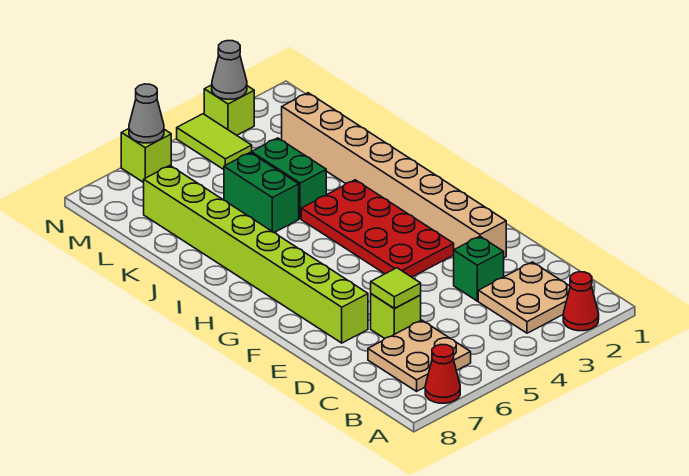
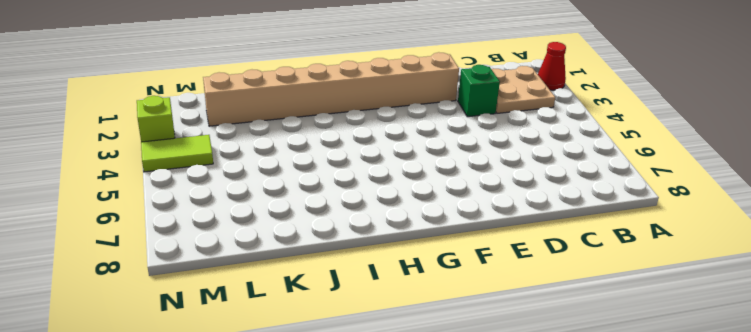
none -> red 1x1 cone [425,344,460,403]
none -> tan 2x2 plate [368,320,471,391]
none -> lime 1x1 brick [371,294,421,338]

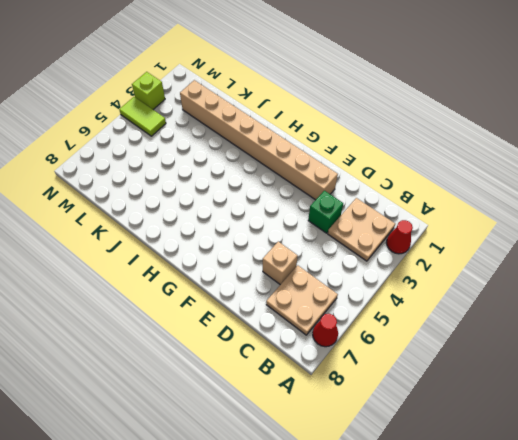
tan 1x1 brick [263,242,298,285] -> lime 1x1 brick [371,294,421,338]
none -> lime 1x8 brick [144,166,368,343]
none -> red 2x4 plate [301,180,454,277]
none -> green 1x2 brick [251,138,326,219]

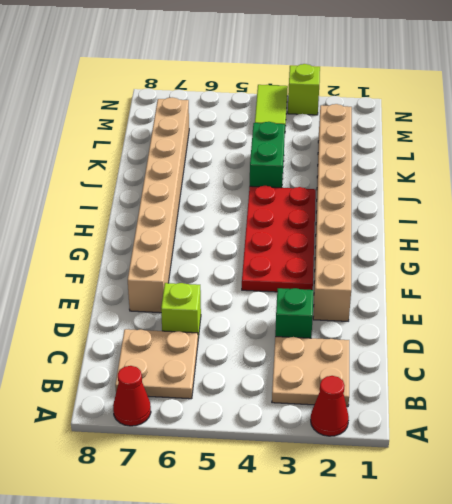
tan 1x8 brick [128,97,189,313] -> lime 1x8 brick [144,166,368,343]
none -> green 1x2 brick [224,153,299,233]
none -> lime 1x1 brick [121,129,171,183]
none -> lime 1x1 tile [371,268,421,309]

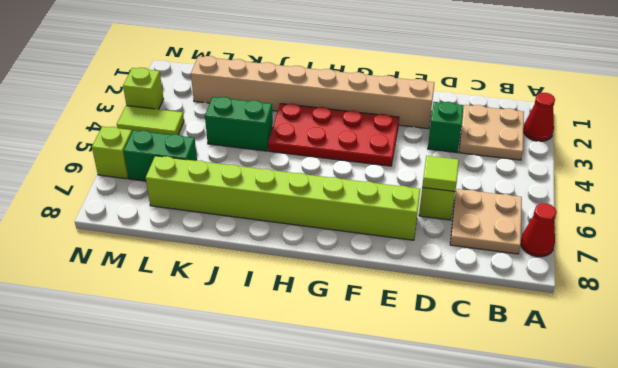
green 1x2 brick [124,130,197,181] -> green 1x2 brick moved to [224,153,299,233]
none -> grey 1x1 cone [212,41,247,99]
none -> grey 1x1 cone [129,84,164,143]

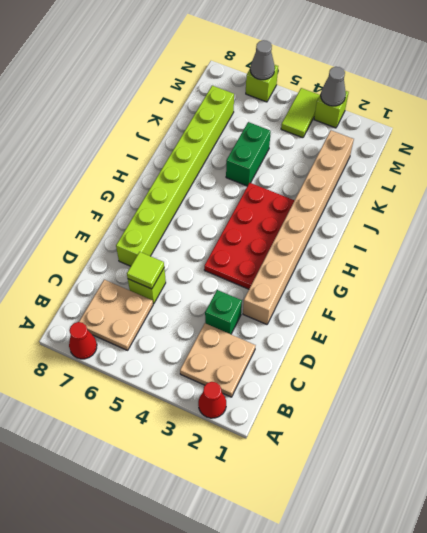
none -> green 1x2 brick [251,138,326,219]

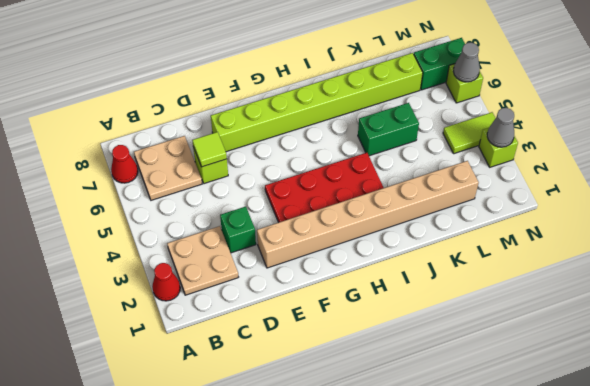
green 1x2 brick [414,38,465,90] -> green 1x2 brick moved to [251,138,326,219]

